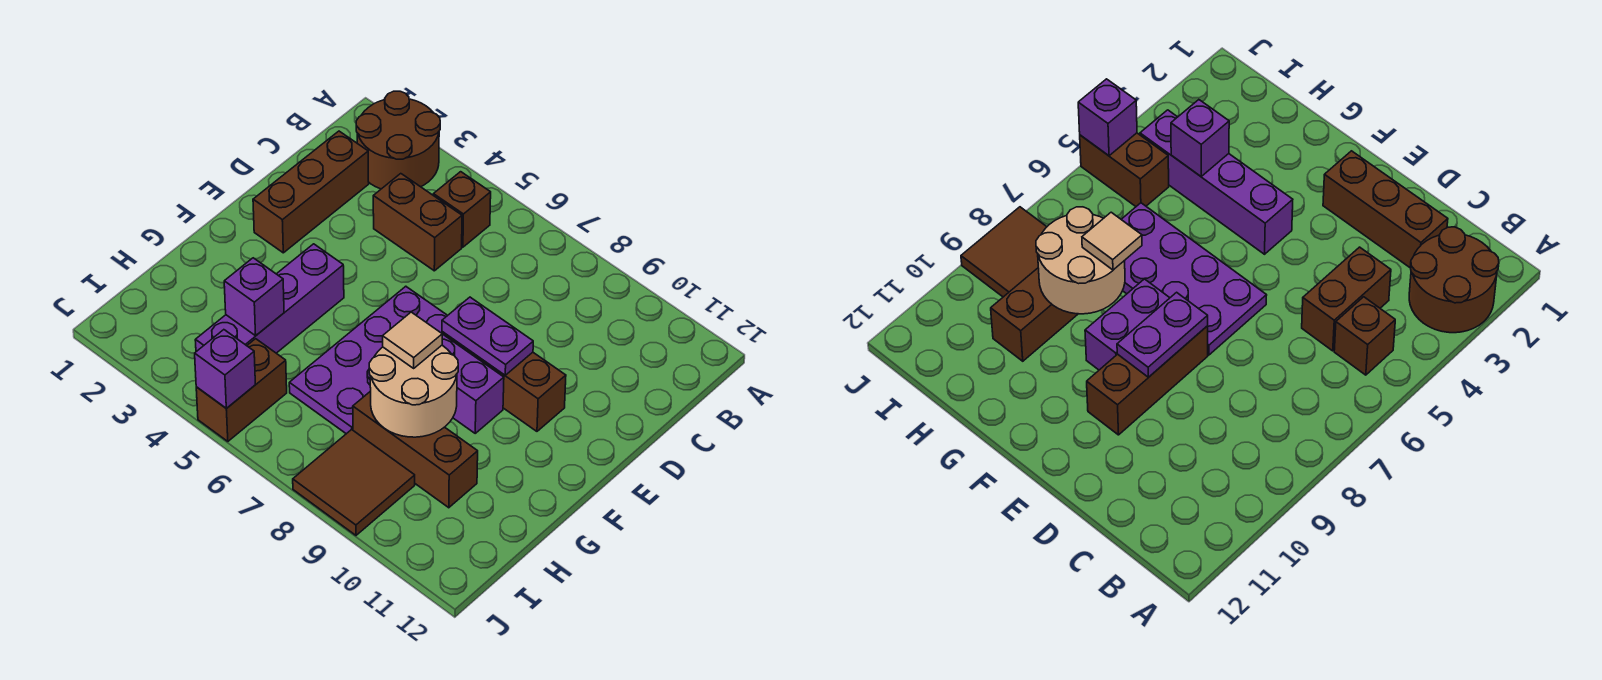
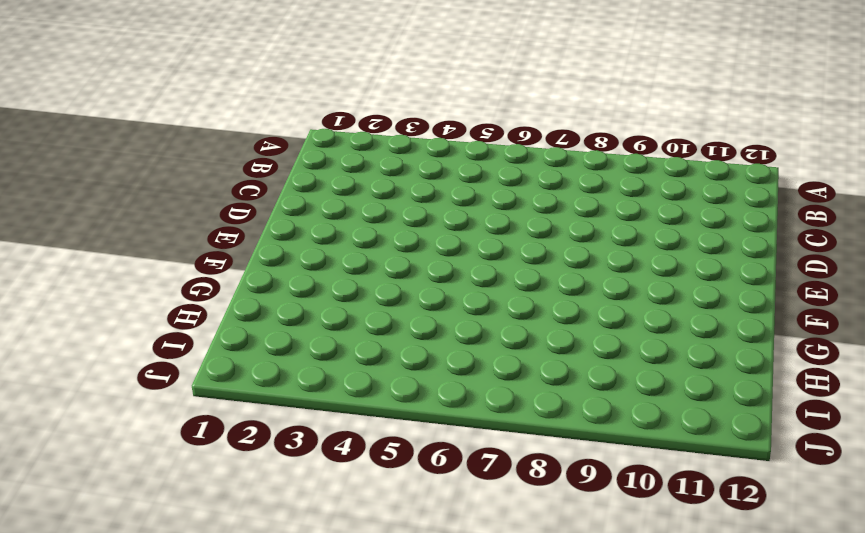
none -> brown 2x2 round brick [356,91,440,189]
none -> brown 1x1 brick [433,172,491,247]
none -> brown 1x3 brick [253,131,369,253]

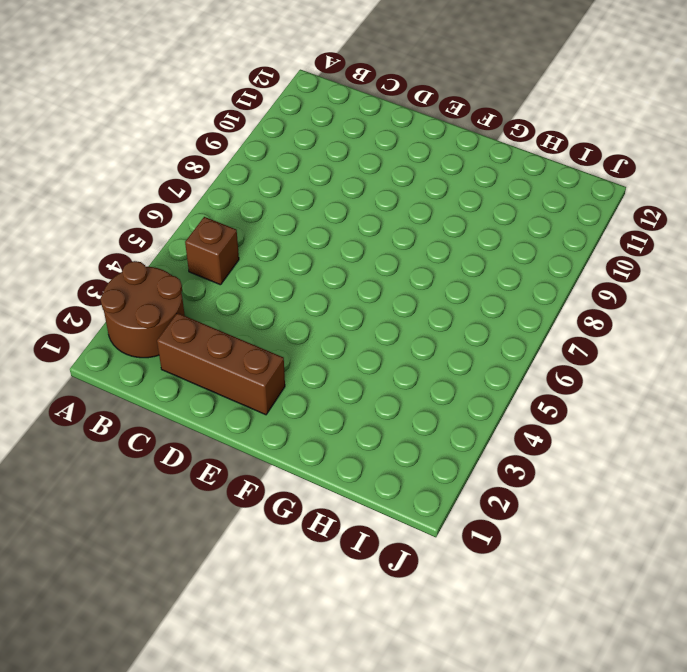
none -> brown 1x2 brick [373,174,462,271]
none -> purple 2x4 plate [289,286,448,434]
none -> brown 1x3 brick [442,332,566,431]

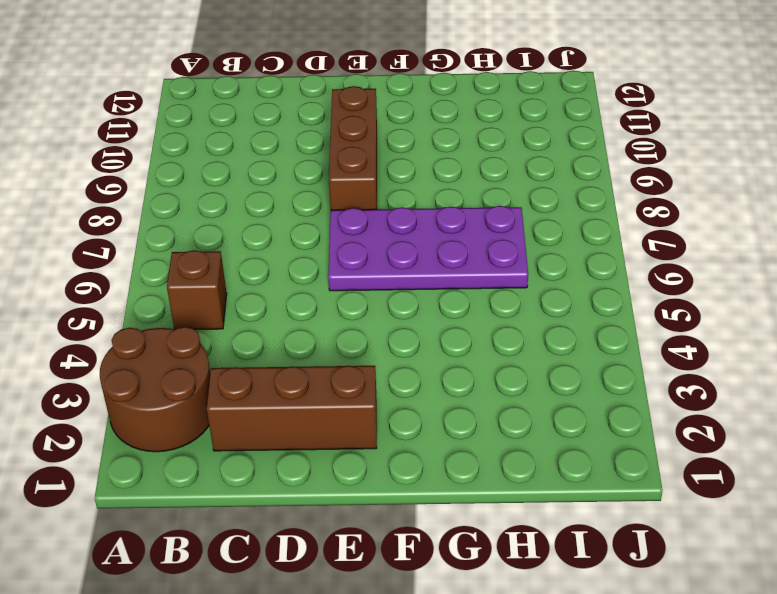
none -> brown 1x2 brick [373,174,462,271]
none -> purple 1x4 brick [195,244,344,353]
none -> purple 1x2 brick [442,334,504,433]

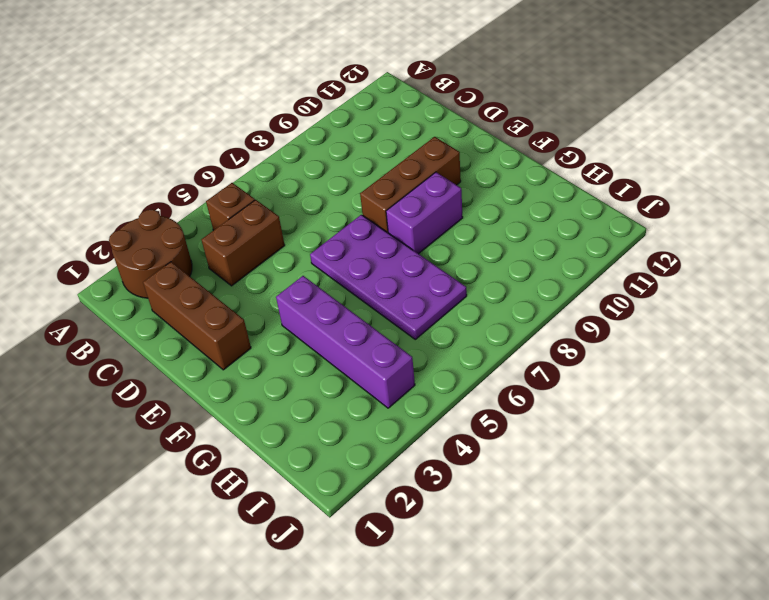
none -> brown 1x3 brick [353,391,478,508]
none -> brown 1x2 brick [196,339,287,441]
none -> brown 2x2 tile [293,430,415,535]

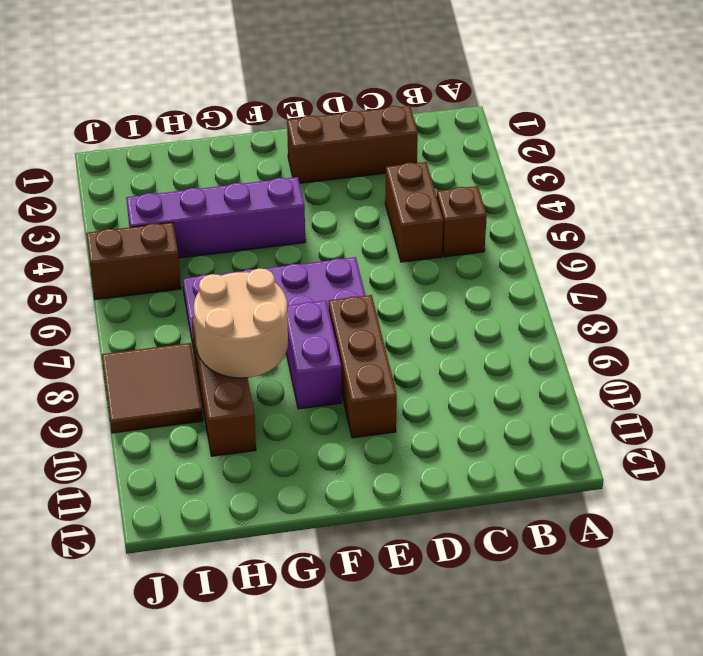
none -> brown 2x2 round brick [356,91,440,189]
none -> purple 1x2 plate [442,297,533,375]
none -> purple 1x1 brick [224,258,284,336]

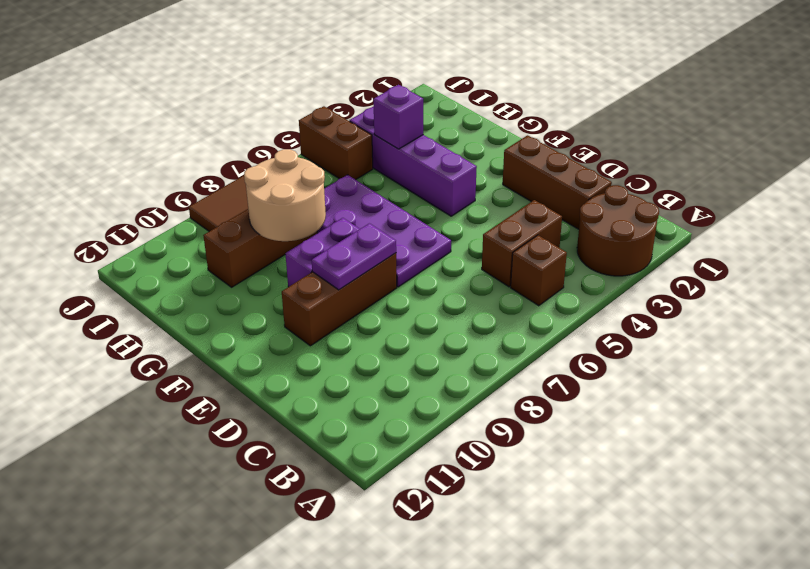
none -> purple 1x1 brick [195,330,255,409]
none -> tan 1x1 tile [383,312,442,368]

